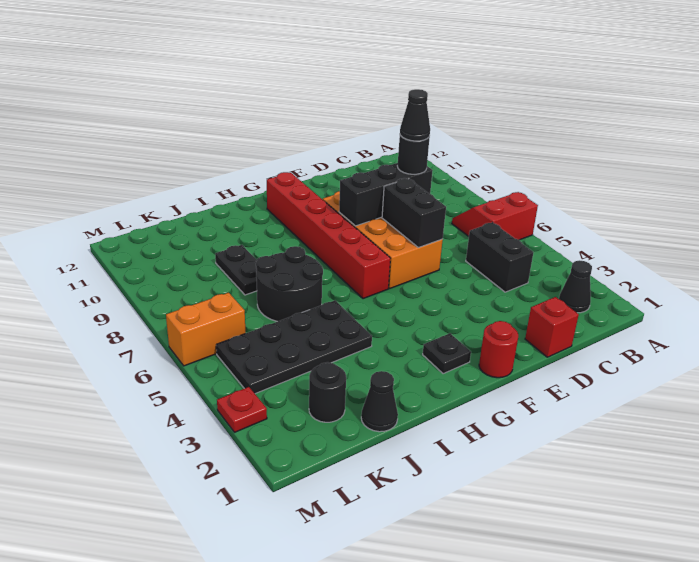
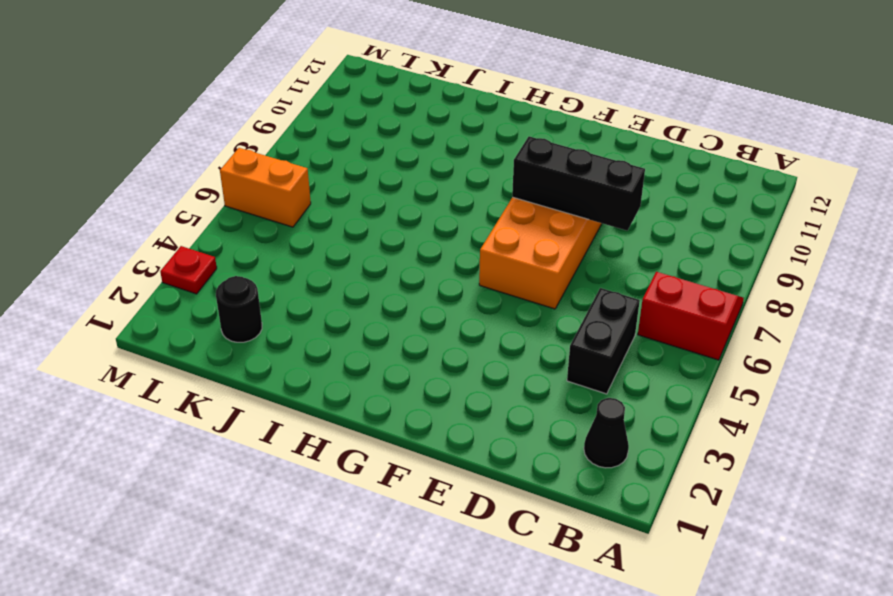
none -> red 1x1 brick [525,297,579,357]
none -> red 1x1 round brick [479,321,518,378]
none -> black 1x1 plate [423,333,471,374]

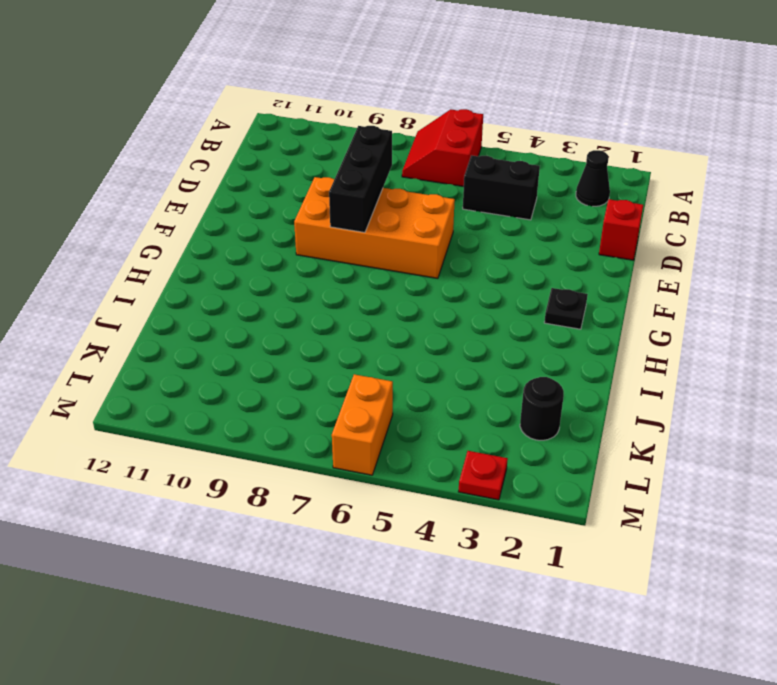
none -> red 1x1 round brick [479,321,518,378]
none -> red 1x6 brick [267,172,390,299]
none -> black 2x4 plate [216,301,372,394]

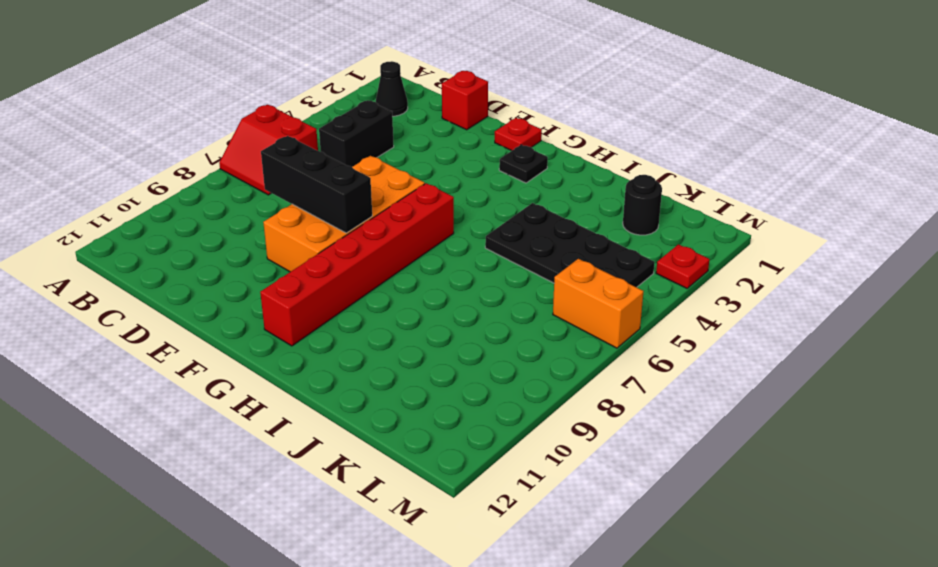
red 1x1 plate [495,118,542,151] -> red 1x1 round brick [479,321,518,378]
none -> black 2x2 round brick [256,246,323,322]
none -> black 1x1 cone [361,371,398,432]
none -> black 1x2 plate [215,245,257,295]

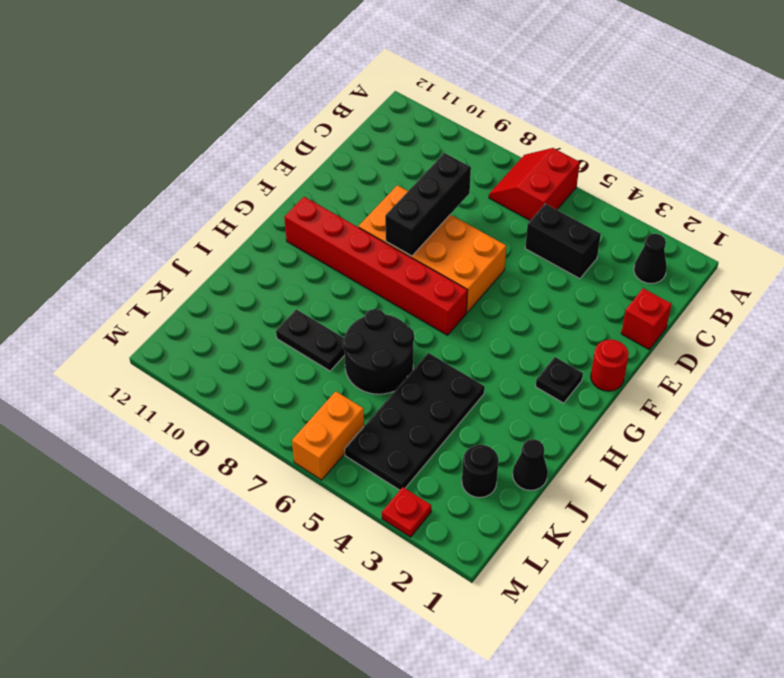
none -> black 1x2 brick [382,178,446,248]
none -> black 1x1 round brick [397,135,430,174]
none -> black 1x1 cone [400,89,430,141]

